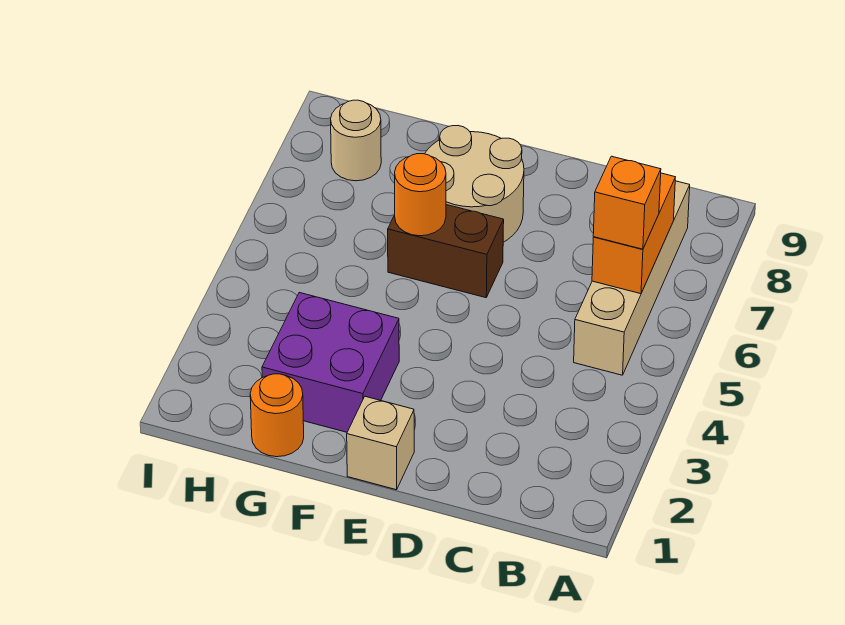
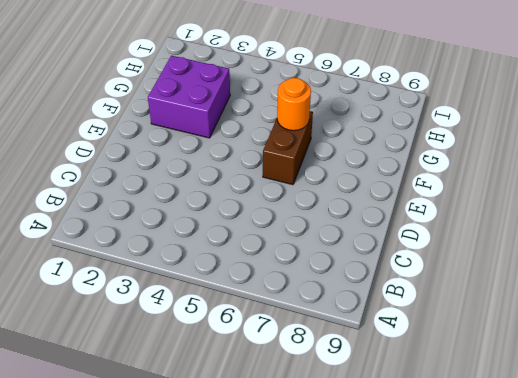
none -> tan 1x4 brick [574,181,690,375]
none -> tan 1x1 brick [347,396,414,490]

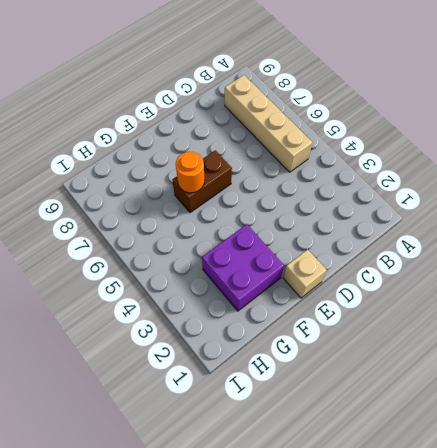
none -> tan 2x2 round brick [425,126,524,242]
none -> orange 1x1 round brick [250,374,304,457]

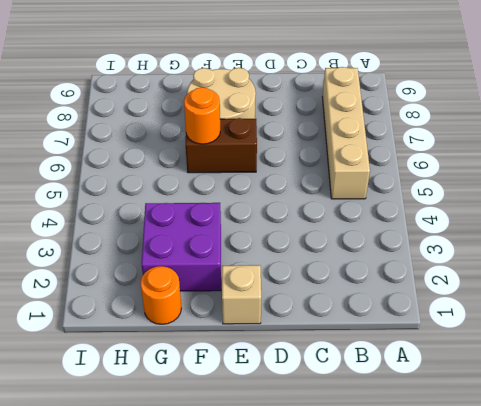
none -> tan 1x1 round brick [331,100,381,181]
none -> orange 1x2 brick [592,173,675,294]

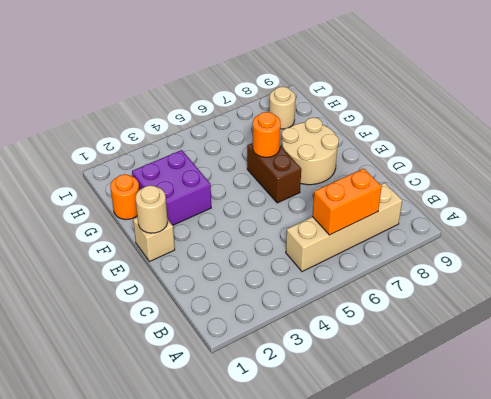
tan 1x1 round brick [136,185,168,233] -> none
none -> orange 1x1 brick [593,156,661,249]

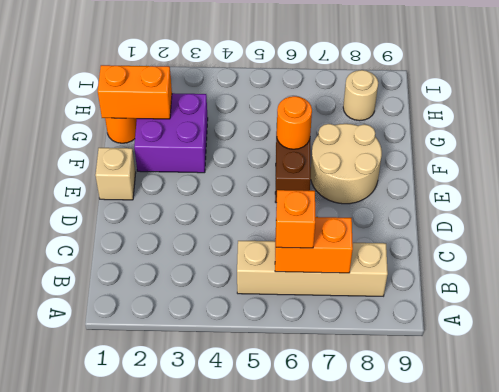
orange 1x2 brick [98,65,172,119] -> none

